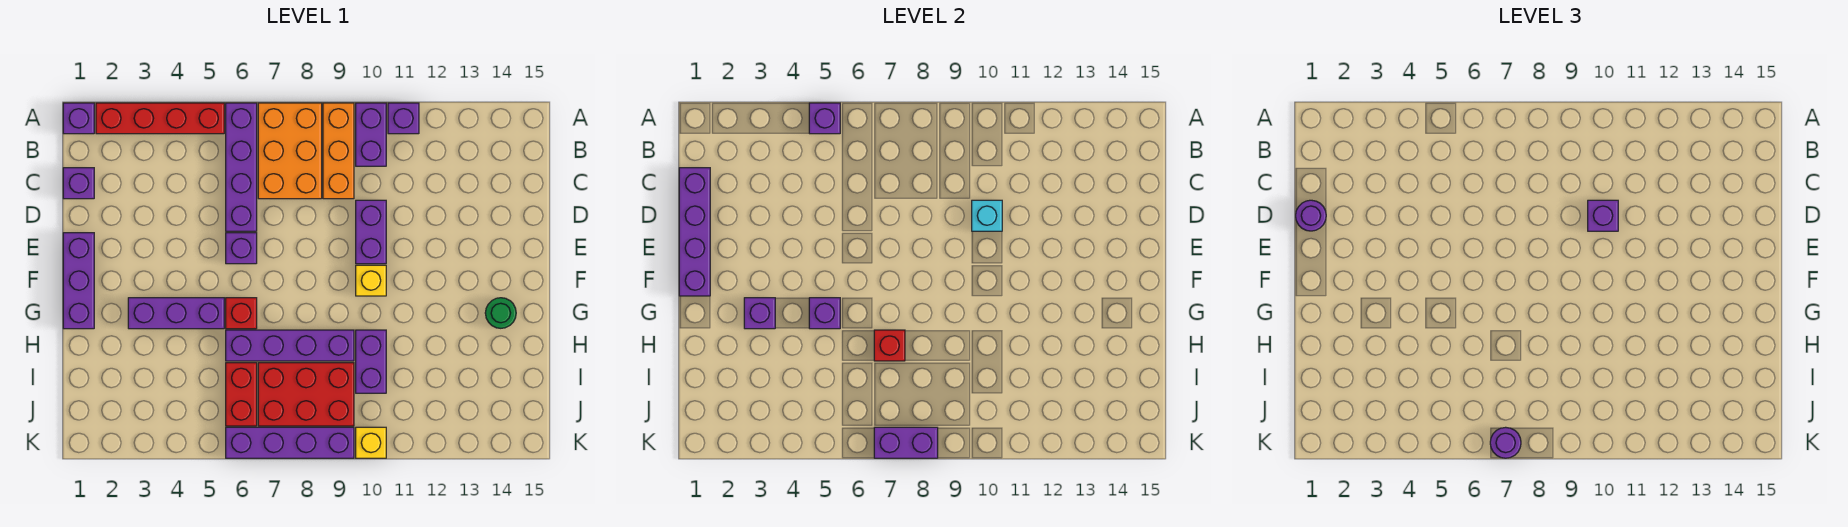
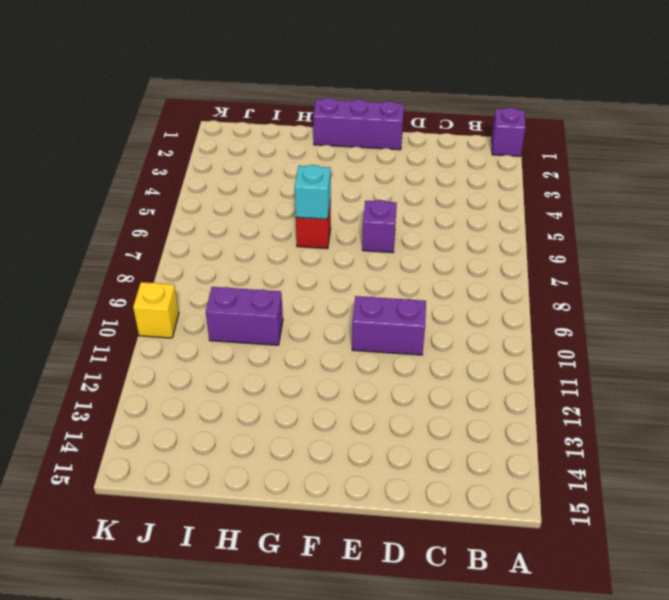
cyan 1x1 brick [295,165,331,219] -> cyan 1x1 brick moved to [972,200,1002,231]
none -> red 1x4 brick [96,103,224,134]
none -> purple 1x4 brick [226,103,257,231]
none -> orange 2x3 brick [258,103,322,199]
none -> orange 1x3 brick [323,103,354,199]

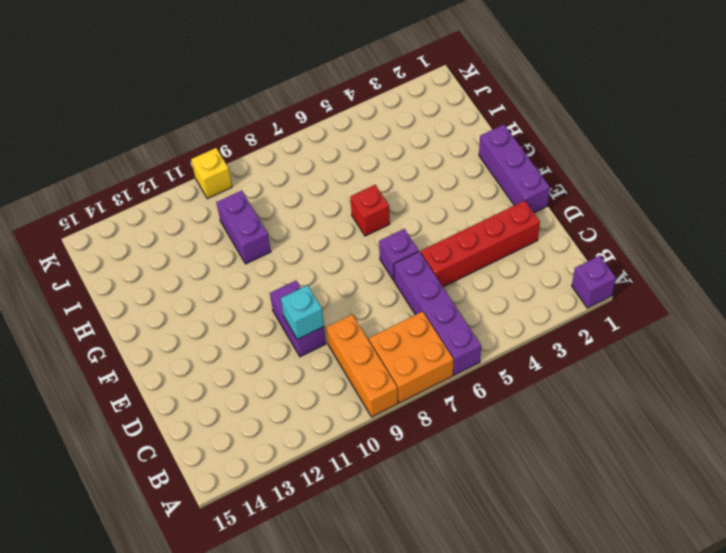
orange 2x2 brick [369,312,454,403] -> orange 2x3 brick [258,103,322,199]
red 1x4 brick [421,201,540,287] -> red 1x4 brick moved to [96,103,224,134]
none -> purple 1x2 brick [356,103,386,166]
none -> purple 1x1 brick [388,103,419,134]
none -> purple 1x1 brick [63,168,94,199]
none -> yellow 1x1 brick [356,265,386,296]

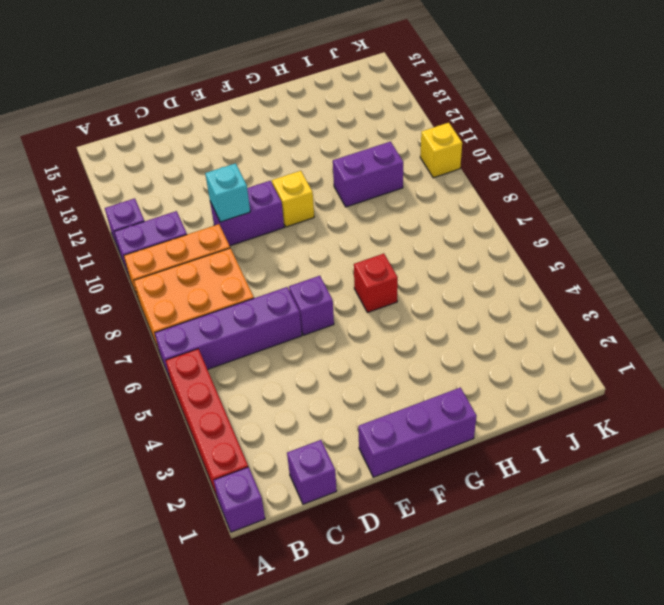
none -> purple 1x3 brick [128,298,224,329]
none -> green 1x1 round brick [485,298,516,328]
none -> purple 1x4 brick [226,330,354,361]
none -> red 1x2 brick [226,363,257,426]

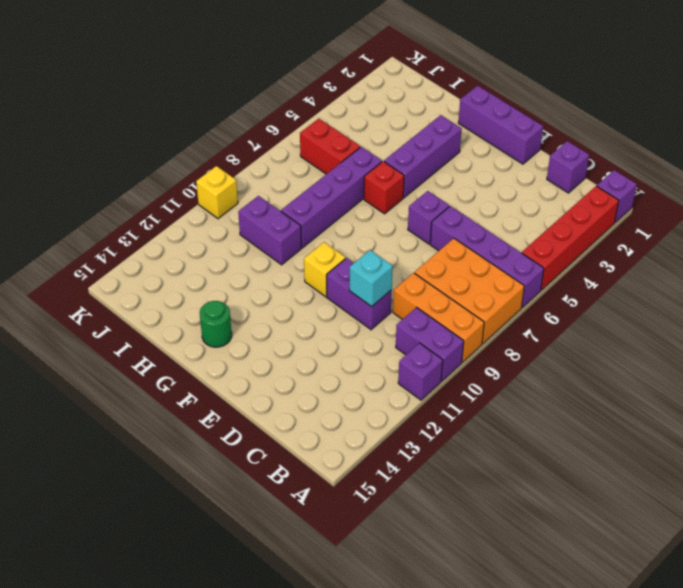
none -> red 2x3 brick [258,363,354,426]
none -> purple 1x4 brick [226,427,354,458]
none -> purple 1x1 brick [809,103,840,134]
none -> purple 1x4 brick [679,168,710,296]

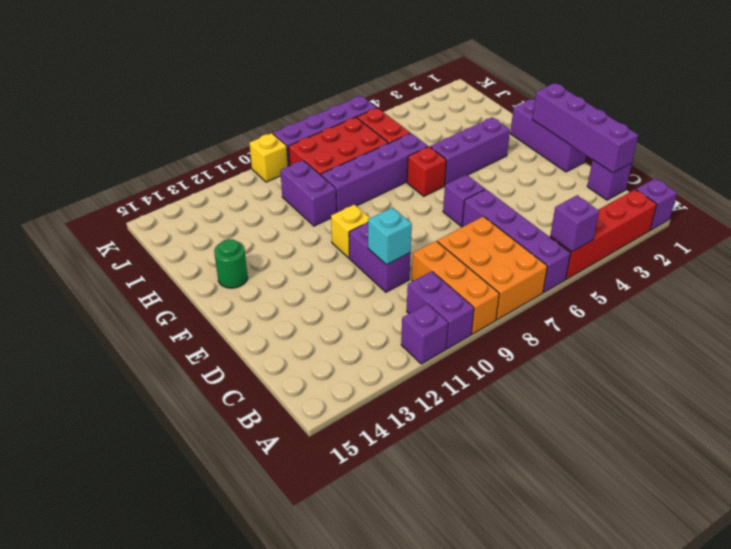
none -> purple 1x1 brick [744,298,775,329]
none -> purple 1x1 brick [809,298,840,329]
none -> red 1x1 brick [874,330,905,361]
none -> purple 1x2 brick [874,427,938,458]

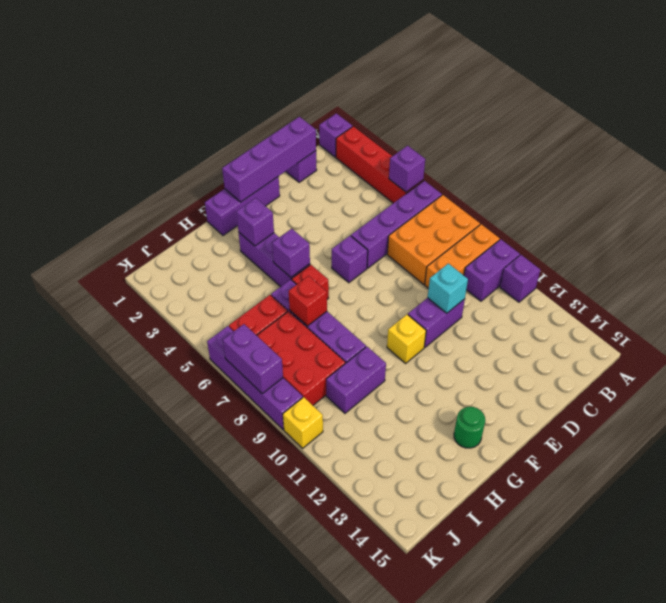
none -> purple 1x1 round brick [1296,200,1326,231]
none -> purple 1x1 brick [1588,200,1618,231]
none -> purple 1x1 round brick [1490,427,1521,458]

